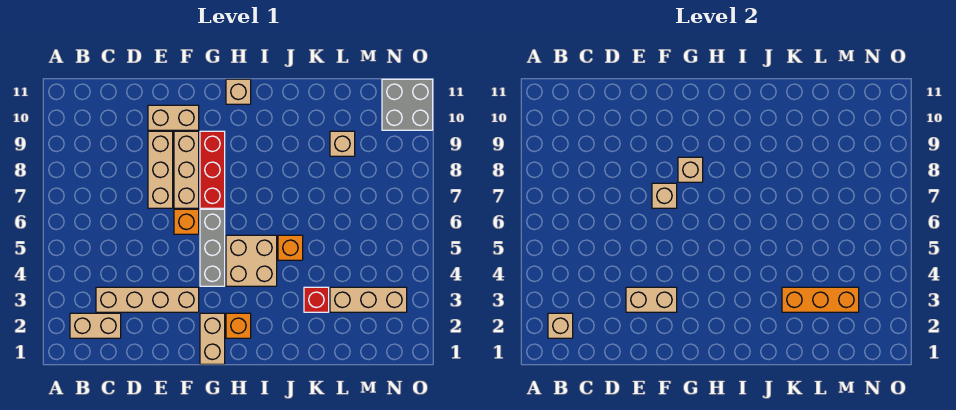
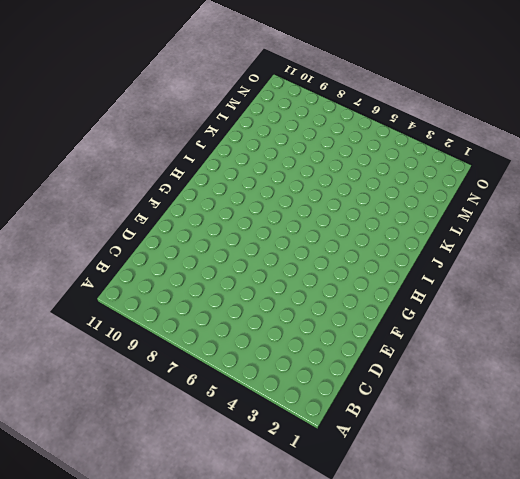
none -> tan 1x2 brick [70,313,121,338]
none -> tan 1x4 brick [96,287,199,312]
none -> tan 1x3 brick [148,131,173,208]

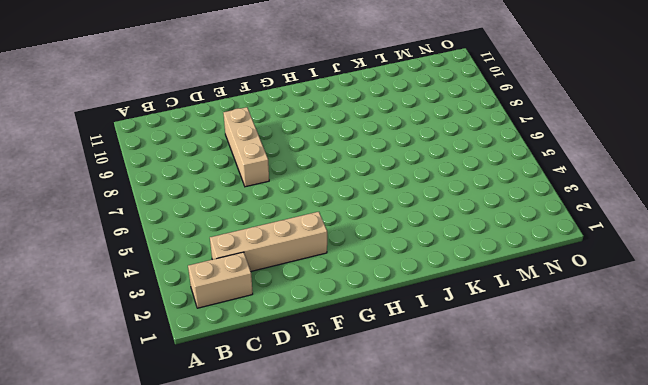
none -> tan 1x2 brick [148,105,199,130]
none -> orange 1x1 brick [174,209,199,234]
none -> tan 1x3 brick [174,131,199,208]

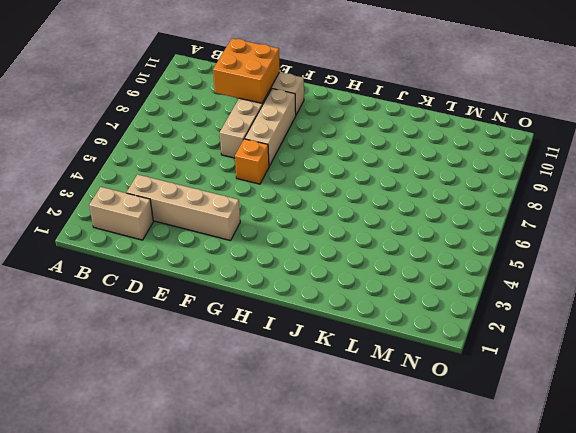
orange 2x2 brick [213,38,280,103] -> none
none -> tan 1x2 brick [200,313,225,364]
none -> grey 1x3 brick [200,209,225,286]
none -> red 1x3 brick [200,131,225,208]

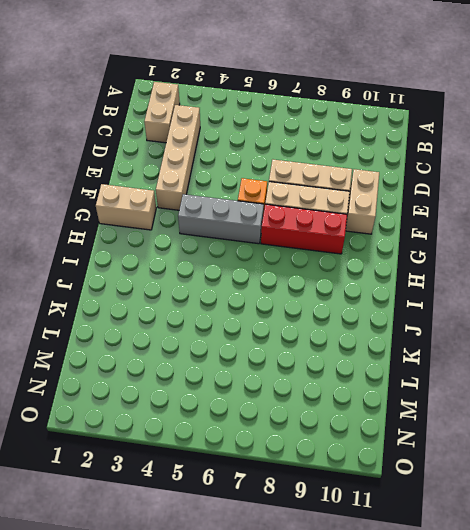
none -> orange 1x1 brick [226,313,251,338]
none -> tan 2x2 brick [226,235,277,286]
none -> tan 1x1 brick [226,79,251,104]

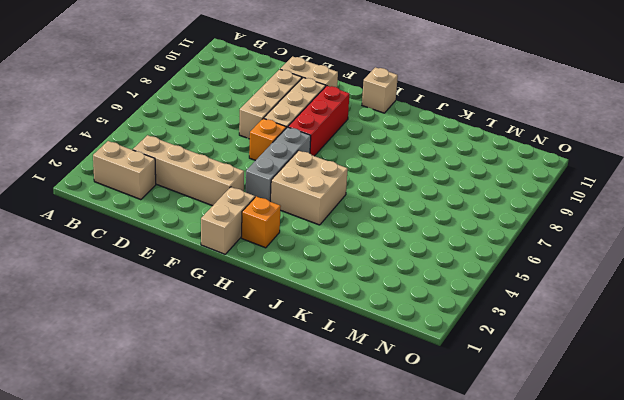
none -> orange 1x1 brick [278,235,303,260]
none -> red 1x1 brick [304,287,329,312]
none -> tan 1x3 brick [330,287,407,312]

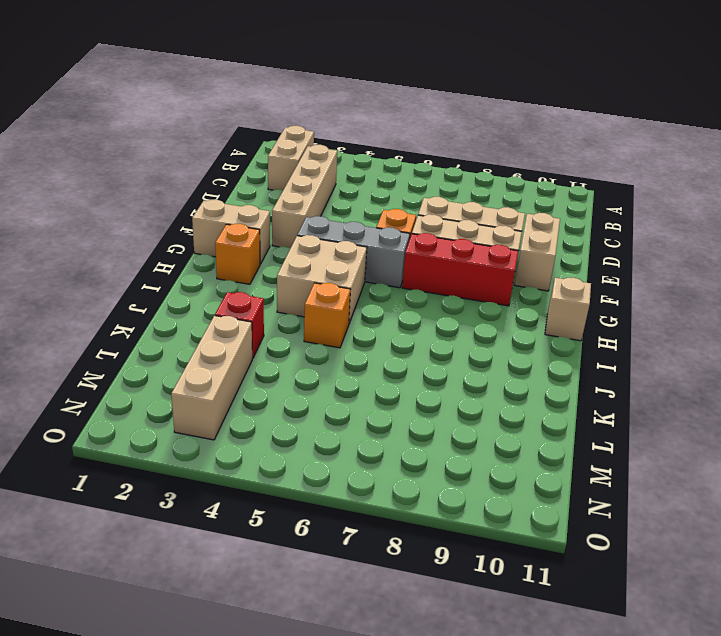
none -> tan 1x1 brick [330,131,355,156]
none -> grey 2x2 brick [382,79,433,130]
none -> tan 1x1 brick [548,313,573,338]

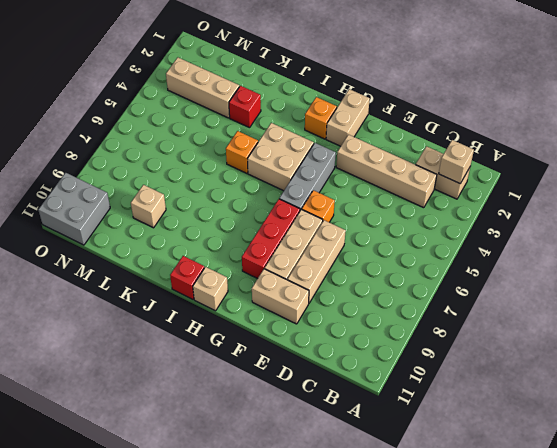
red 1x1 brick [170,256,204,299] -> none
none -> tan 1x2 brick [626,287,677,312]
none -> tan 1x1 brick [652,183,677,208]
none -> tan 1x1 brick [678,157,703,182]

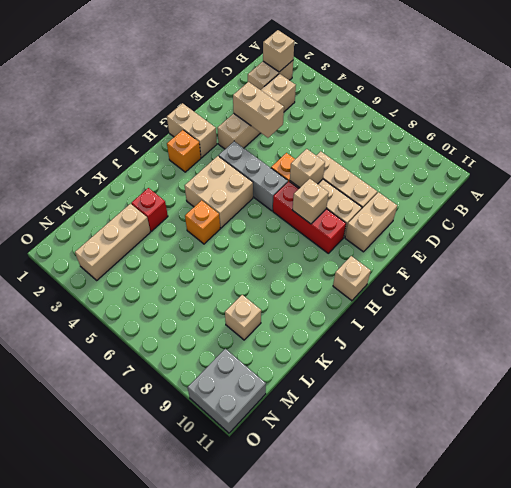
tan 1x2 brick [233,82,284,138] -> tan 1x2 brick turned to [626,287,677,312]
none -> orange 1x3 brick [782,287,859,312]

